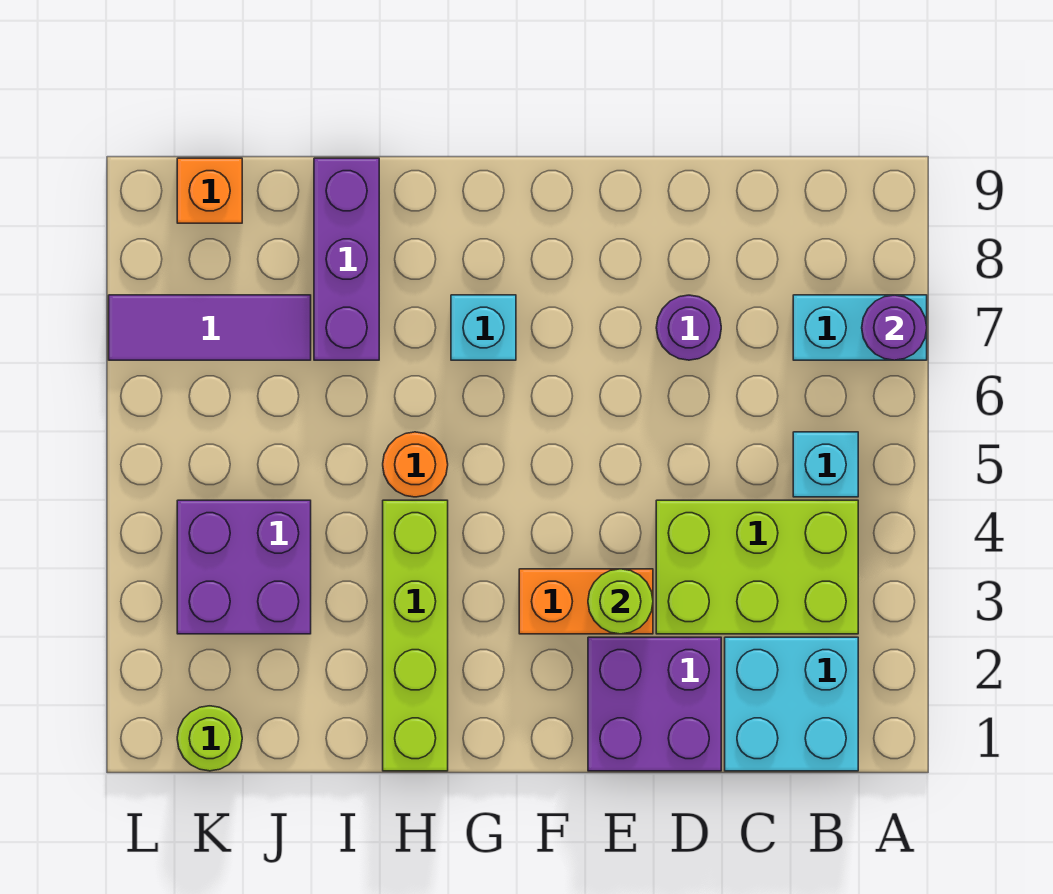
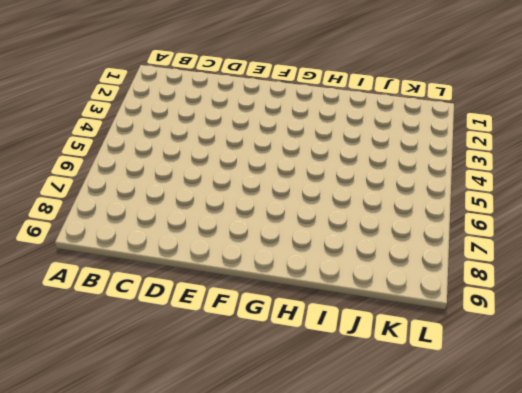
none -> cyan 1x2 brick [793,295,927,360]
none -> cyan 2x2 brick [725,637,858,771]
none -> lime 2x3 brick [656,500,858,634]

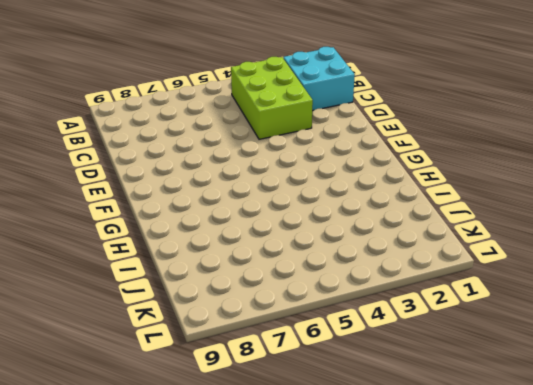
none -> cyan 1x2 brick [793,295,927,360]
none -> cyan 1x1 brick [793,432,858,497]
none -> purple 2x2 brick [588,637,721,771]

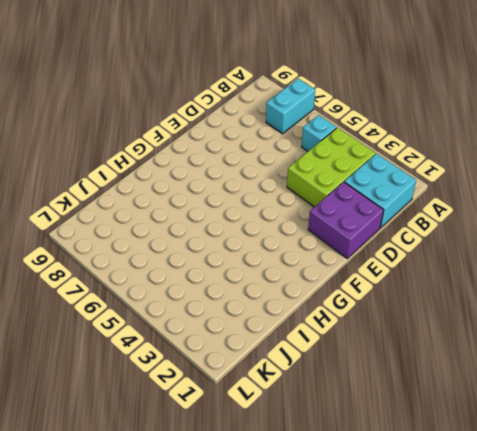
none -> purple 1x1 round brick [656,295,721,360]
none -> orange 1x2 brick [519,569,653,634]
none -> cyan 1x1 brick [451,295,516,360]

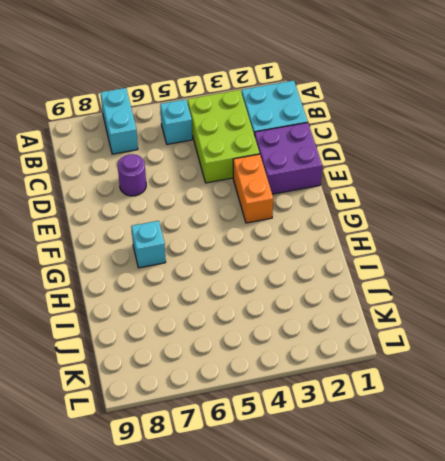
none -> lime 1x4 brick [383,500,448,771]
none -> orange 1x1 round brick [383,432,448,497]
none -> purple 1x3 brick [314,158,379,360]

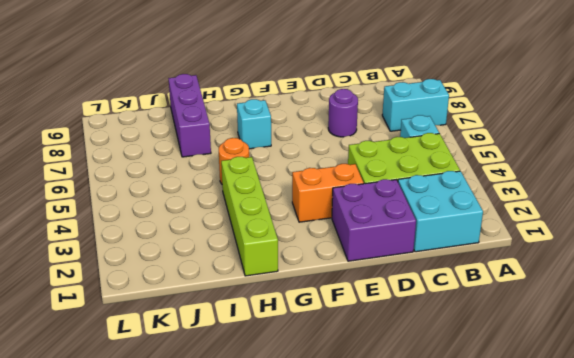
none -> purple 2x2 brick [177,500,311,634]
none -> purple 1x3 tile [109,295,311,360]
none -> lime 1x1 round brick [177,706,242,771]

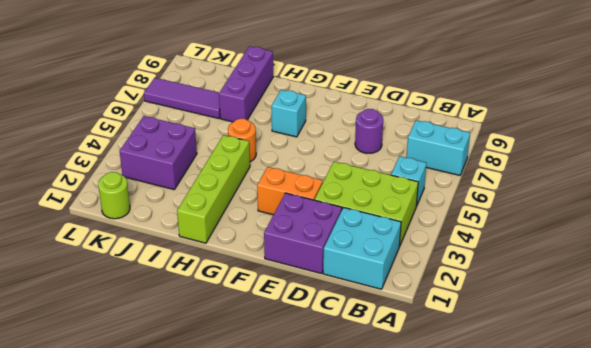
none -> orange 1x1 brick [177,158,242,223]
none -> purple 1x1 round brick [862,295,927,360]
none -> lime 1x1 round brick [588,569,653,634]

